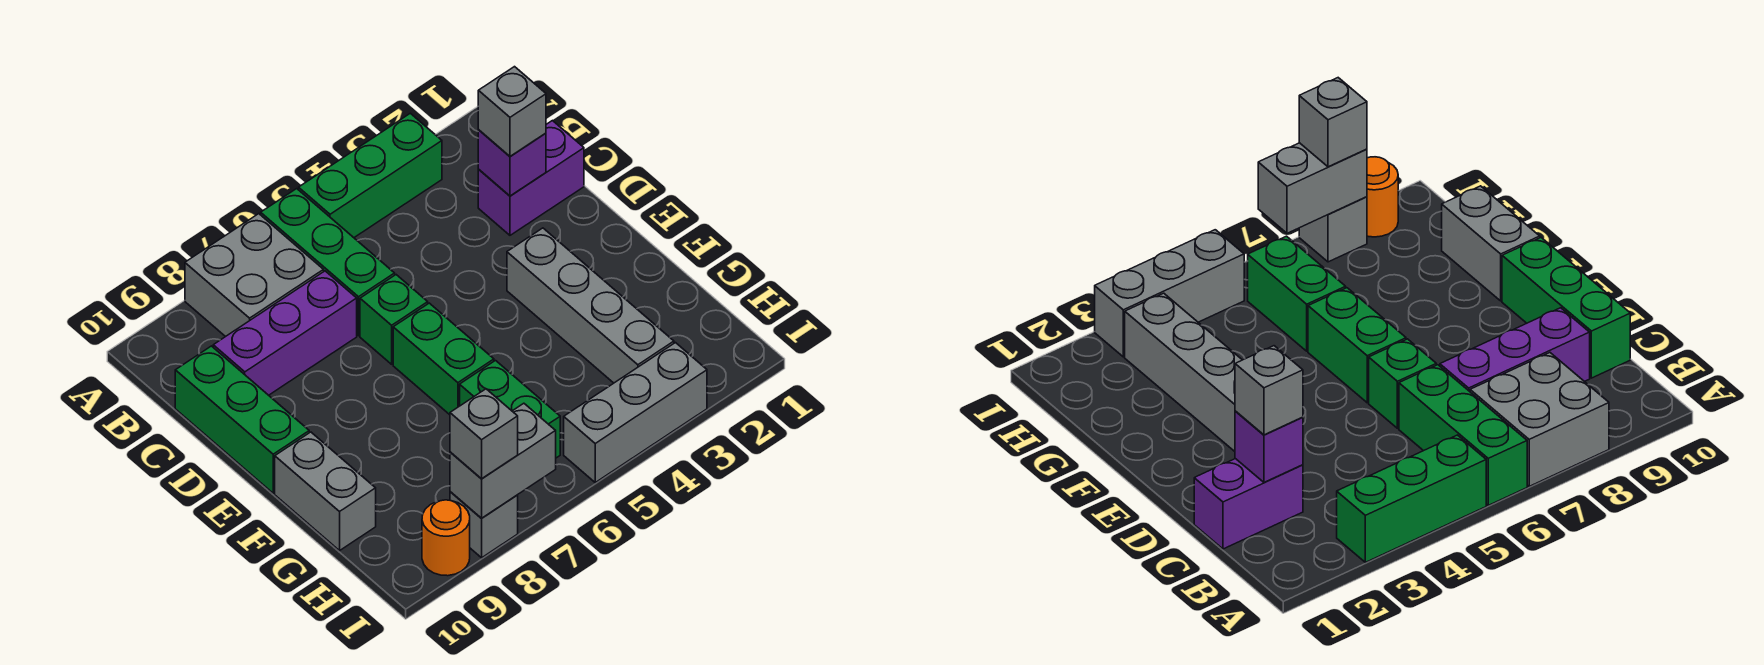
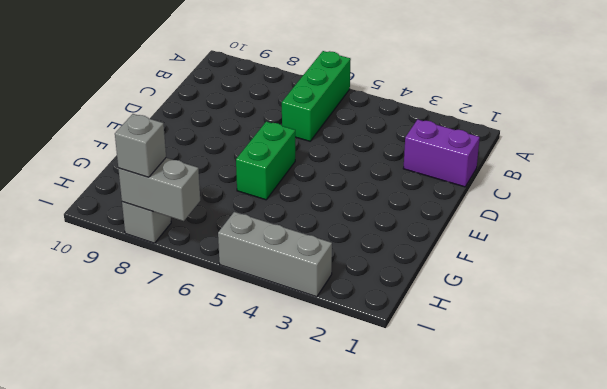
none -> green 1x3 brick [299,113,442,238]
none -> grey 2x2 brick [185,214,324,337]
none -> purple 1x3 brick [213,271,357,395]

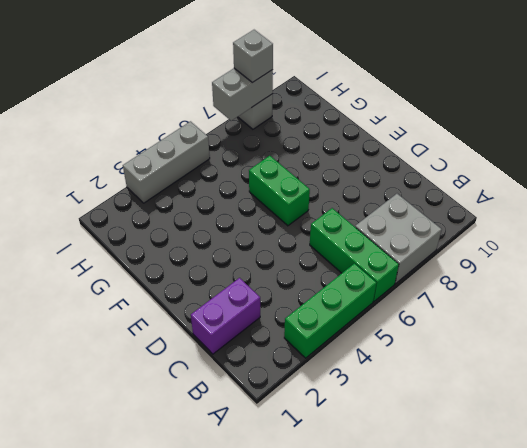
none -> purple 1x3 brick [213,271,357,395]
none -> green 1x3 brick [175,346,309,493]
none -> green 1x1 brick [360,275,428,364]

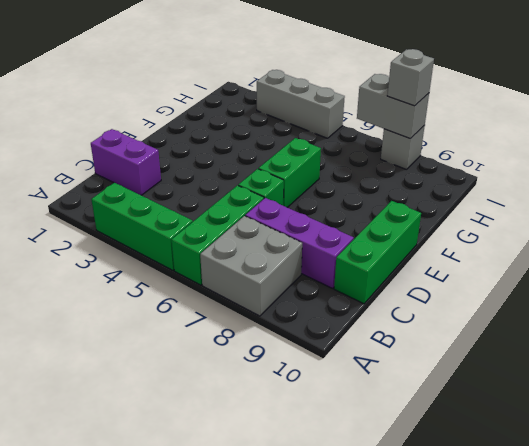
none -> grey 1x4 brick [507,228,674,383]
none -> grey 1x2 brick [275,432,376,551]
none -> green 1x2 brick [460,361,560,458]

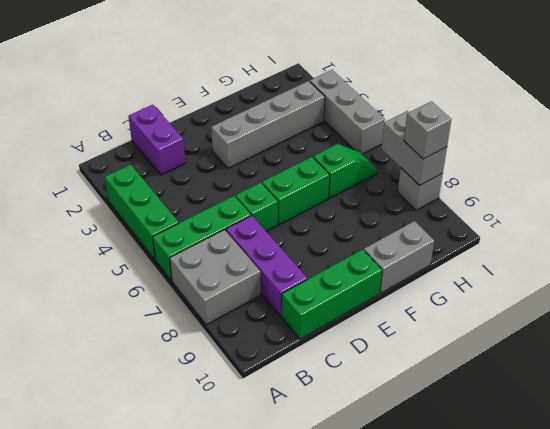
green 1x2 slope [313,144,377,198] -> green 1x2 brick [460,361,560,458]
none -> orange 1x1 round brick [422,500,470,576]
none -> purple 1x1 brick [478,130,546,196]
none -> grey 1x1 brick [478,67,546,156]

